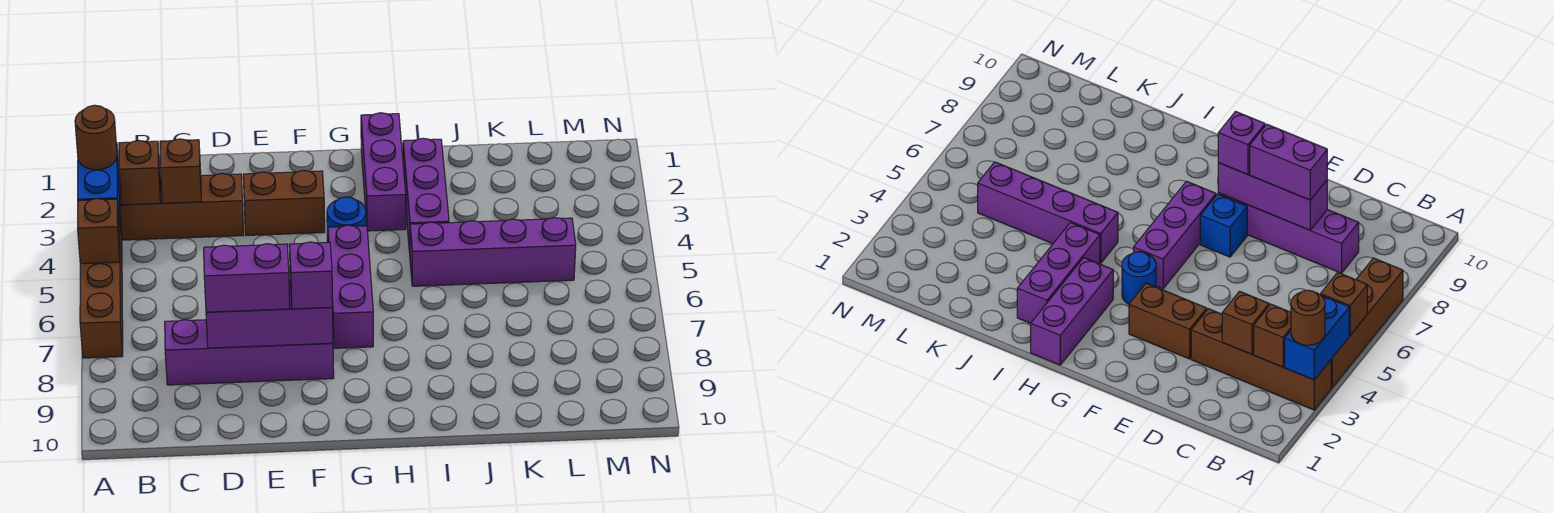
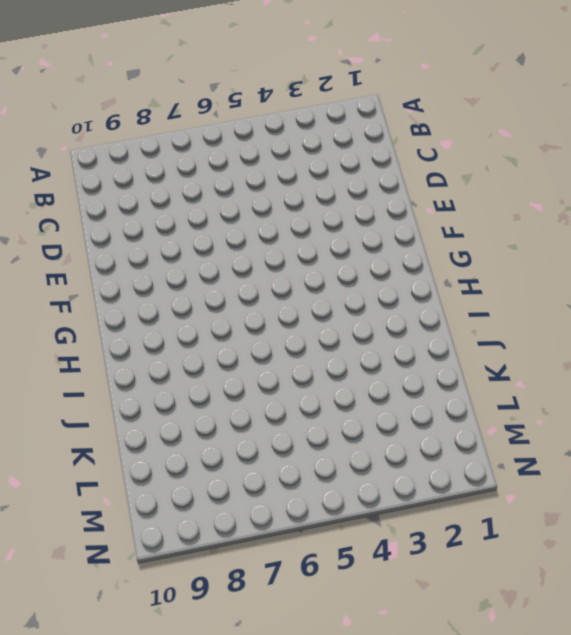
none -> brown 1x4 brick [119,173,244,240]
none -> brown 1x4 brick [80,220,123,358]
none -> purple 1x4 brick [165,320,334,385]

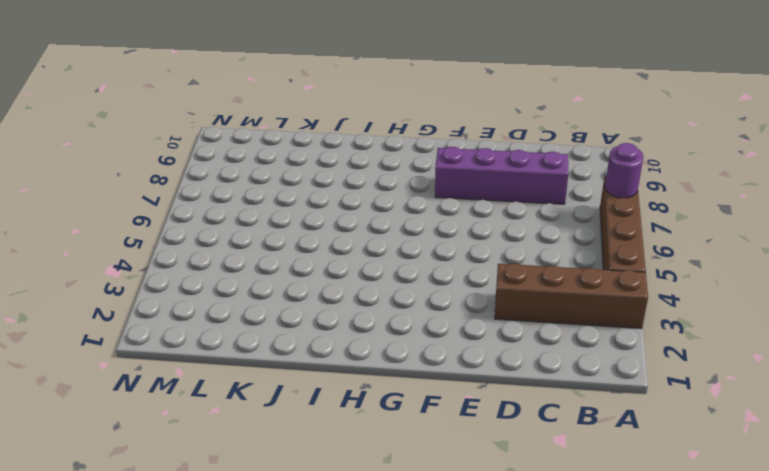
purple 1x1 round brick [605,143,644,198] -> none
none -> brown 1x2 brick [243,170,325,235]
none -> blue 1x1 brick [1200,194,1247,257]
none -> blue 1x1 round brick [327,197,366,243]

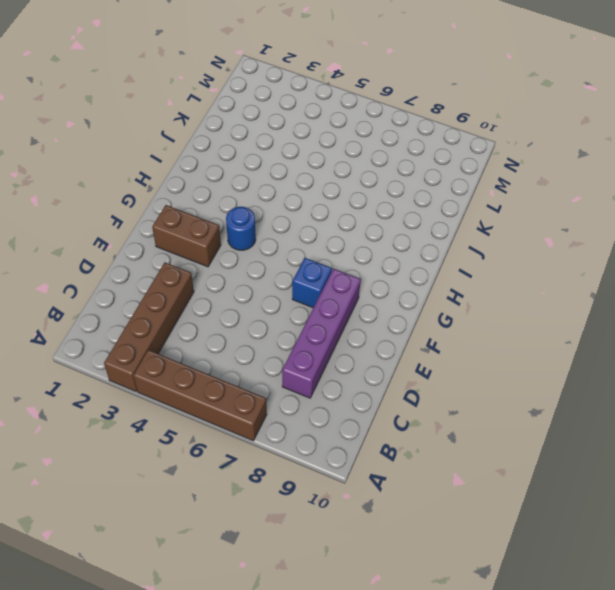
brown 1x2 brick [152,205,221,267] -> brown 1x2 brick turned to [243,170,325,235]
none -> purple 1x3 brick [328,225,373,348]
none -> purple 1x3 brick [361,113,406,231]
none -> purple 1x3 brick [403,138,449,253]

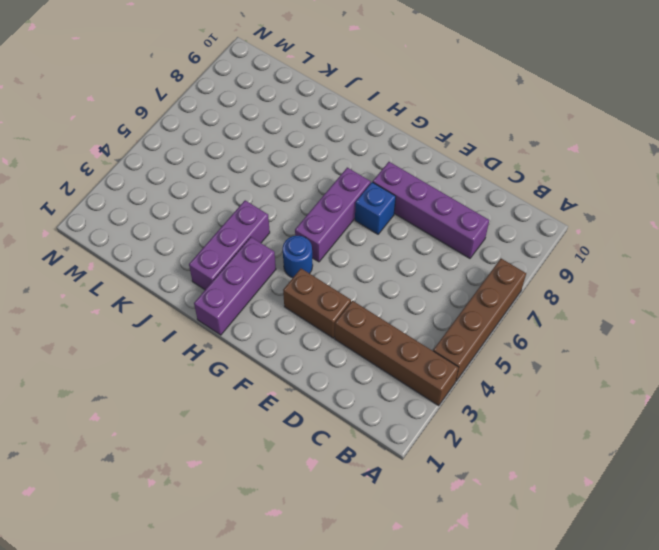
none -> purple 1x4 brick [410,218,576,286]
none -> blue 1x2 brick [78,143,120,231]
none -> brown 1x1 brick [78,199,120,264]

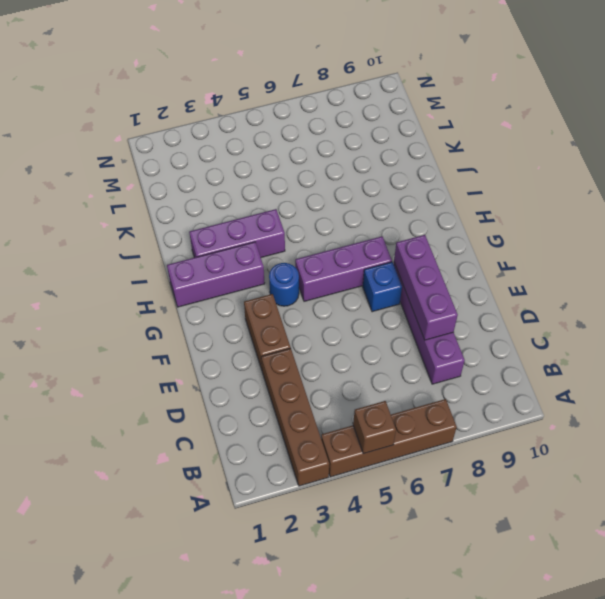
none -> purple 1x4 brick [410,218,576,286]
none -> blue 1x2 brick [78,143,120,231]
none -> brown 1x1 brick [119,140,161,205]

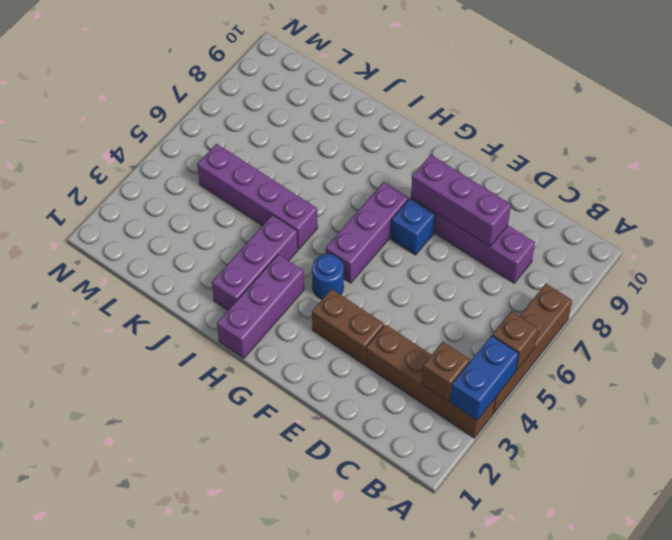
none -> brown 1x1 brick [160,139,201,203]
none -> brown 1x1 round brick [75,105,117,170]
none -> purple 1x2 brick [204,244,290,312]

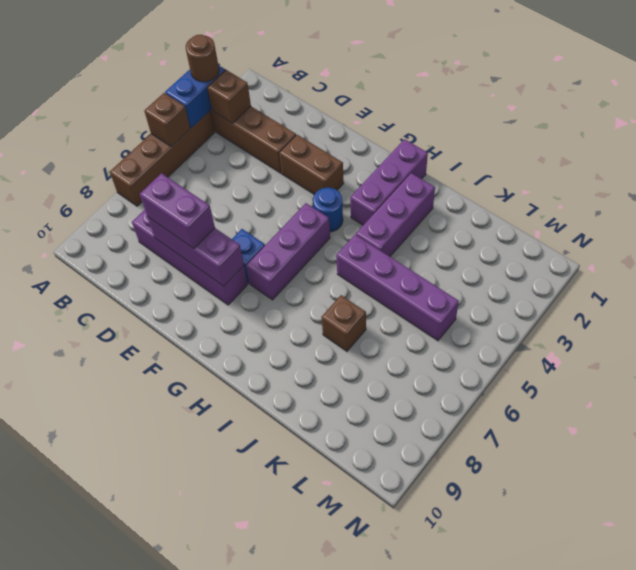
brown 1x1 brick [322,295,366,351] -> brown 1x1 brick moved to [160,139,201,203]
none -> purple 1x1 brick [289,242,333,309]

